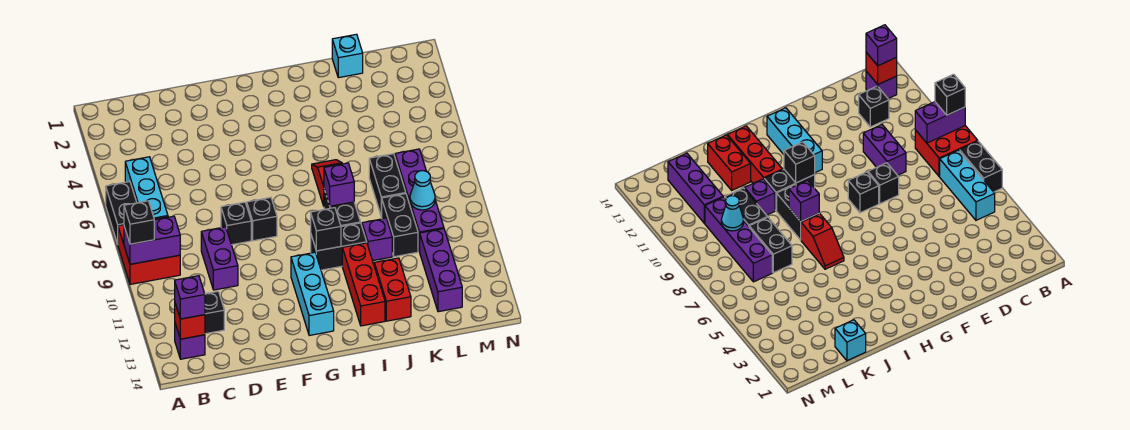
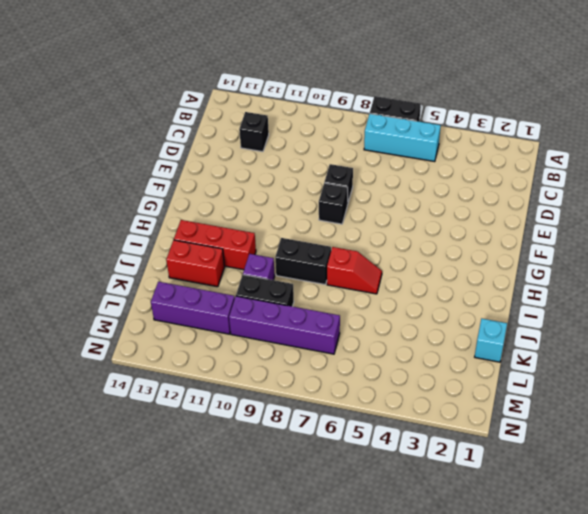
none -> red 2x2 brick [118,217,180,284]
none -> purple 1x1 brick [175,324,205,359]
none -> purple 1x2 brick [201,227,238,290]

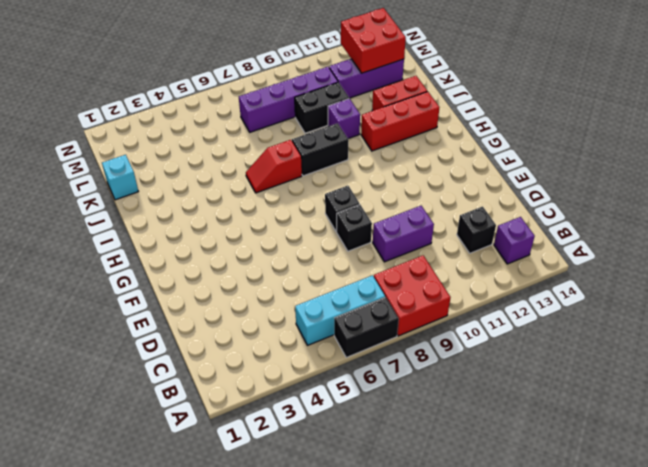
red 2x2 brick [341,8,406,73] -> none
none -> cyan 1x3 brick [291,253,334,336]
none -> black 1x2 brick [311,223,367,270]
none -> black 1x2 brick [369,154,406,217]

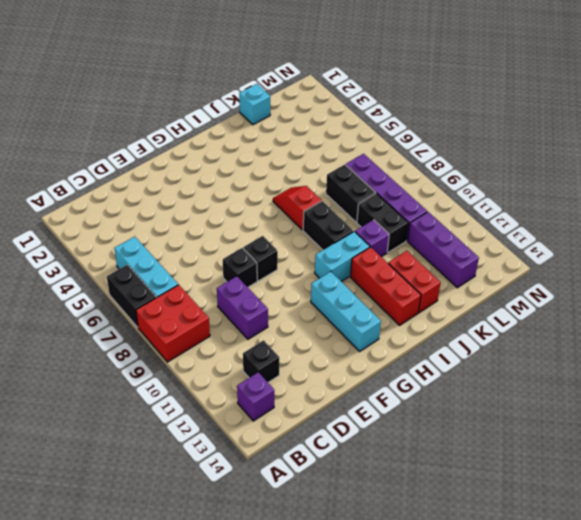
cyan 1x2 brick [315,231,370,282] -> black 1x2 brick [311,223,367,270]
none -> purple 1x2 brick [124,216,180,264]
none -> red 1x1 brick [175,304,205,339]
none -> black 1x1 brick [311,208,341,251]

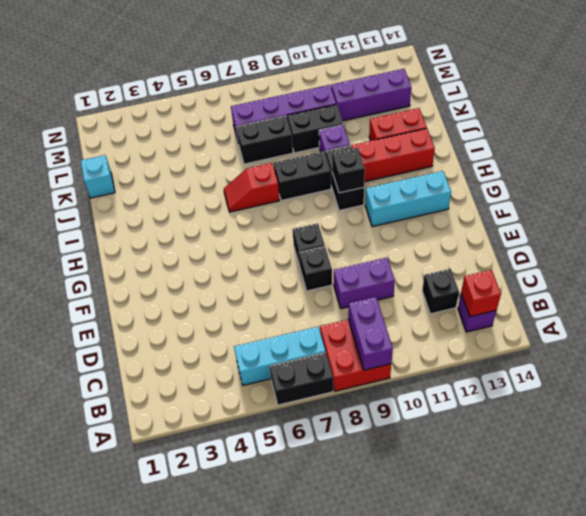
none -> purple 1x1 brick [324,163,354,206]
none -> cyan 1x1 cone [410,171,435,210]
none -> black 1x1 brick [124,201,154,244]

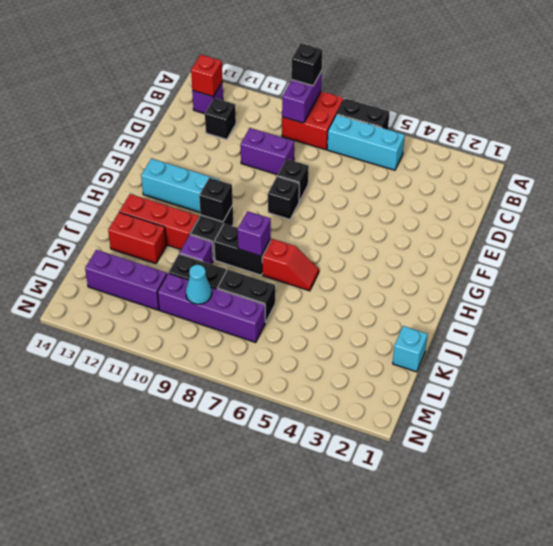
none -> purple 1x1 brick [175,276,205,319]

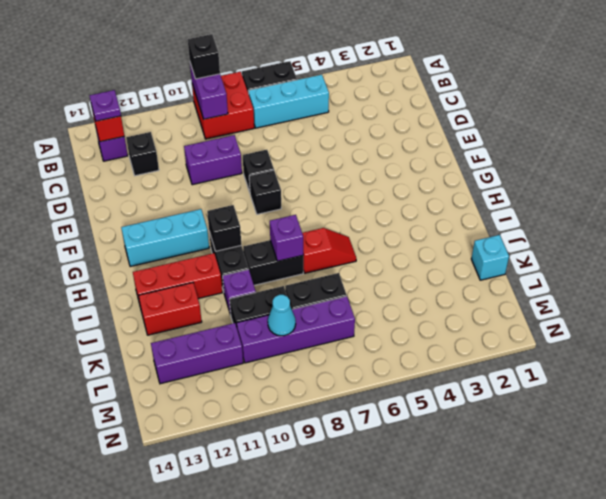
purple 1x1 plate [90,90,121,121] -> purple 1x1 brick [175,276,205,319]

